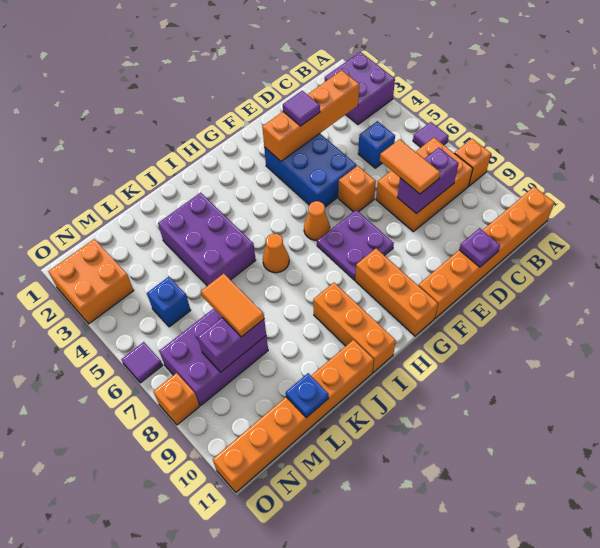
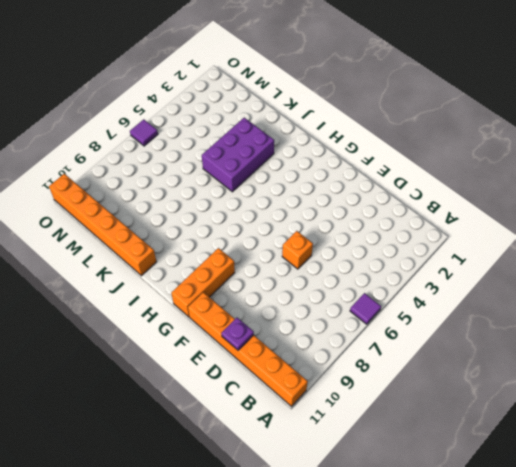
none -> purple 2x2 brick [325,52,395,124]
none -> orange 1x1 brick [454,139,491,186]
none -> orange 2x3 brick [376,138,473,232]

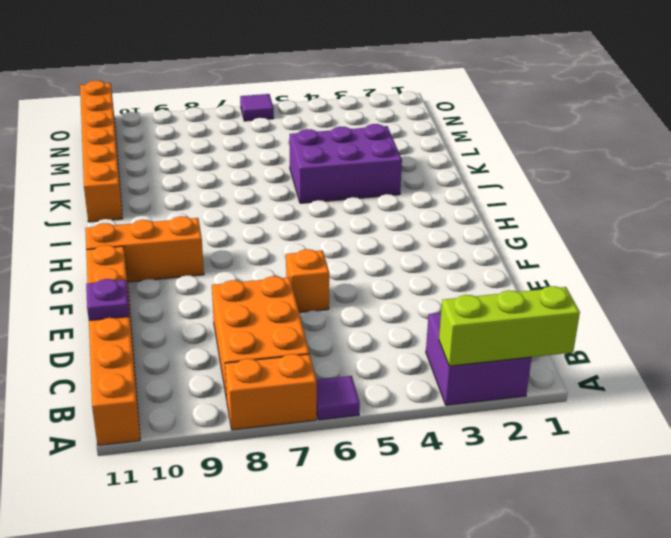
lime 1x3 brick [439,286,580,366] -> none
orange 1x2 brick [225,354,317,430] -> orange 1x1 brick [454,139,491,186]
none -> blue 1x1 brick [358,121,395,168]
none -> blue 2x3 brick [264,134,357,207]
none -> purple 2x2 plate [317,210,394,280]

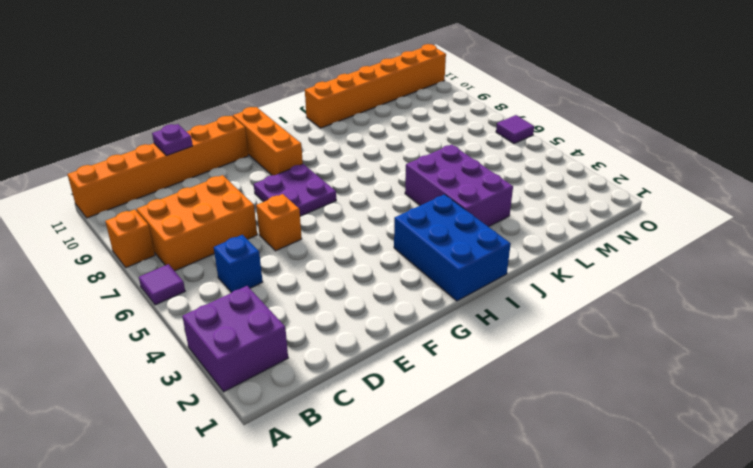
blue 2x3 brick [394,194,511,301] -> blue 2x3 brick moved to [264,134,357,207]
none -> orange 1x1 cone [304,201,330,240]
none -> orange 1x1 cone [263,234,289,273]
none -> orange 1x3 brick [313,283,396,373]

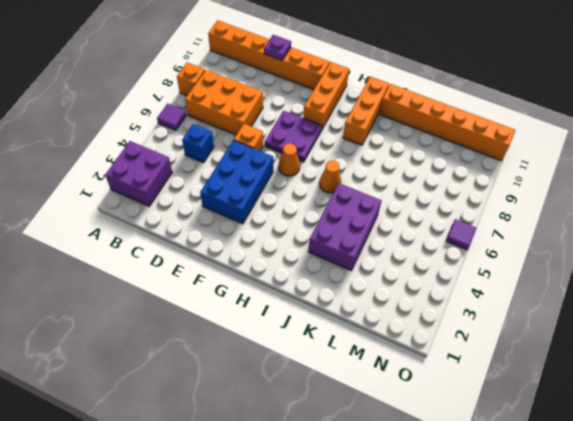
none -> purple 2x3 brick [159,309,268,405]
none -> blue 1x1 brick [147,277,191,327]
none -> orange 2x2 brick [48,239,134,324]

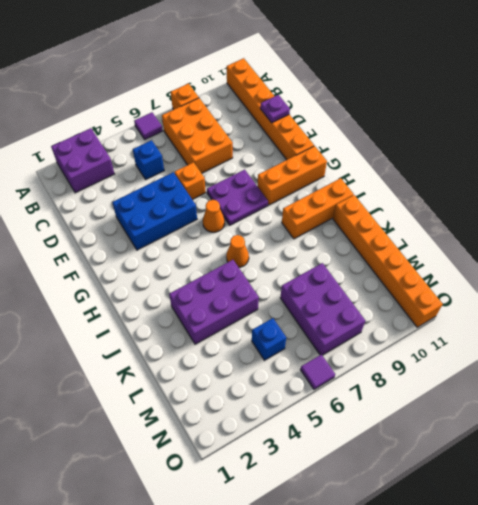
none -> orange 2x2 brick [48,239,134,324]
none -> orange 1x1 brick [153,373,200,425]
none -> orange 1x4 brick [262,70,359,161]

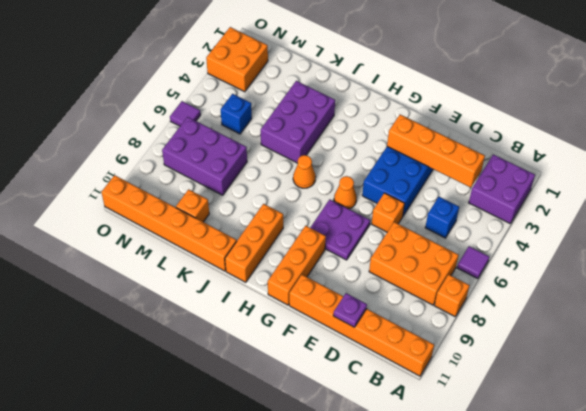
orange 1x1 brick [176,189,209,222] -> orange 1x1 brick moved to [153,373,200,425]
none -> purple 1x2 brick [397,148,459,214]
none -> purple 1x2 brick [198,318,266,372]
none -> blue 1x1 plate [286,373,329,418]

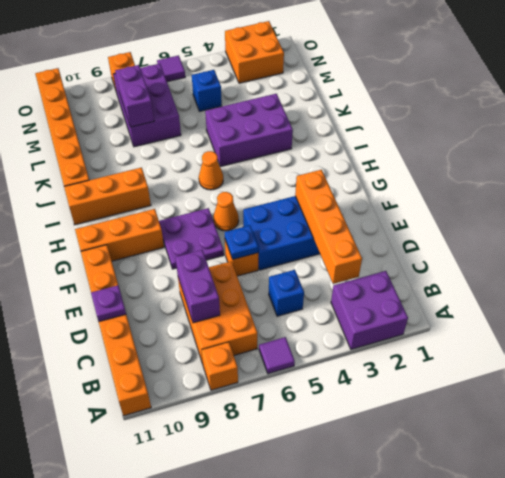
blue 1x1 plate [225,225,259,259] -> blue 1x1 plate moved to [286,373,329,418]
none -> orange 1x2 tile [380,139,440,194]
none -> purple 1x1 tile [283,91,320,126]
none -> orange 1x2 tile [201,274,264,337]

